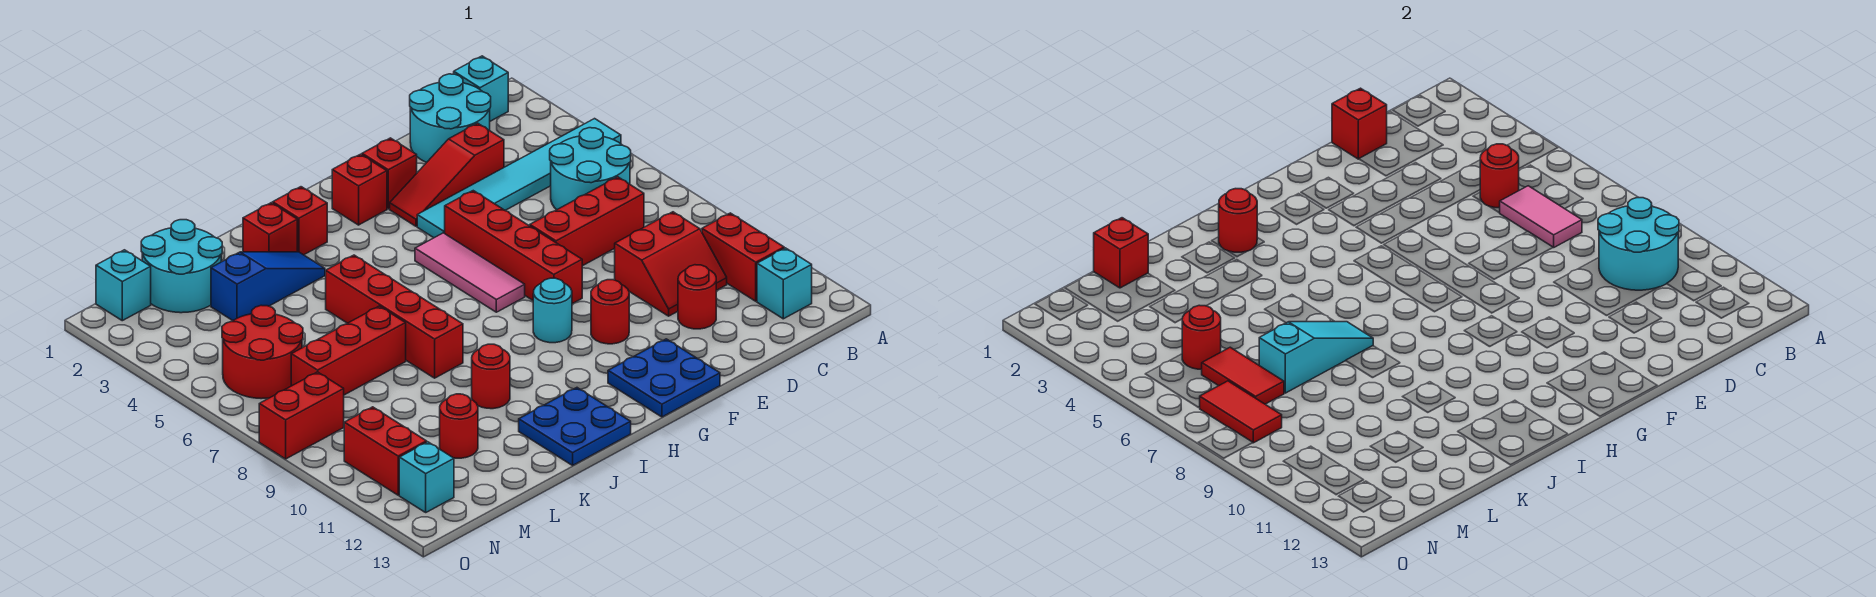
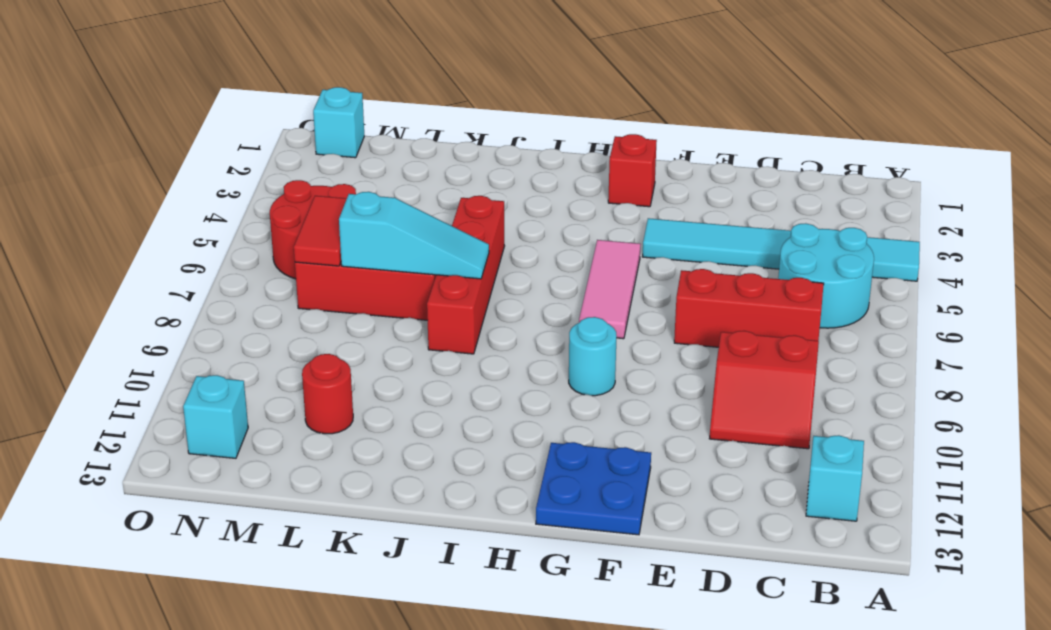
none -> cyan 1x1 brick [454,56,508,121]
none -> red 1x2 brick [702,213,784,301]
none -> cyan 2x2 round brick [410,74,491,163]
none -> red 1x3 slope [390,123,504,226]

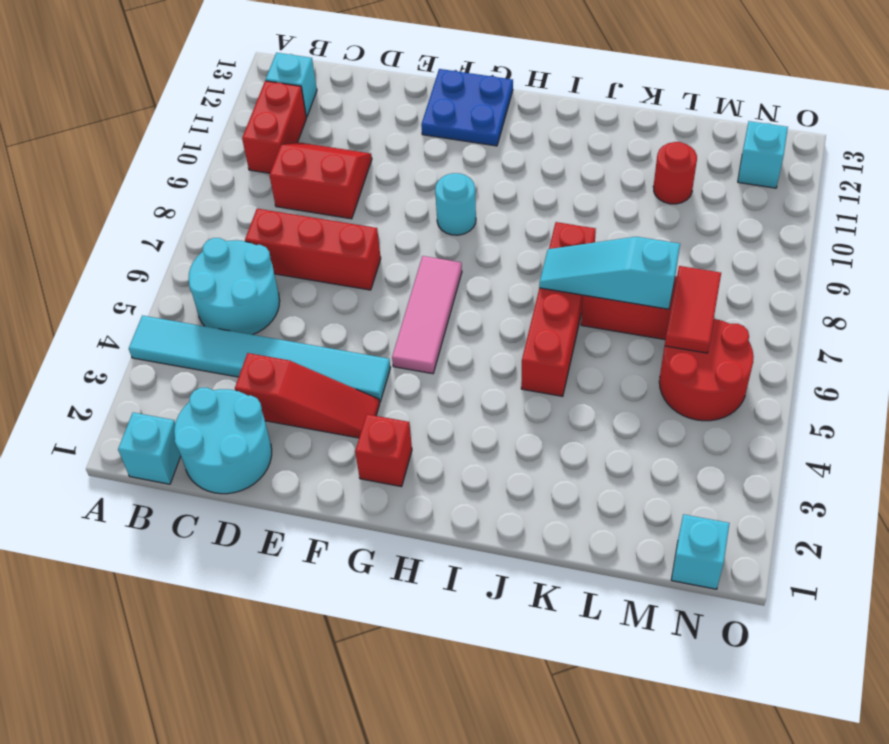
none -> red 1x1 round brick [678,265,716,329]
none -> red 1x1 brick [362,138,417,209]
none -> red 1x4 brick [445,191,582,304]
none -> red 1x1 round brick [591,280,629,344]

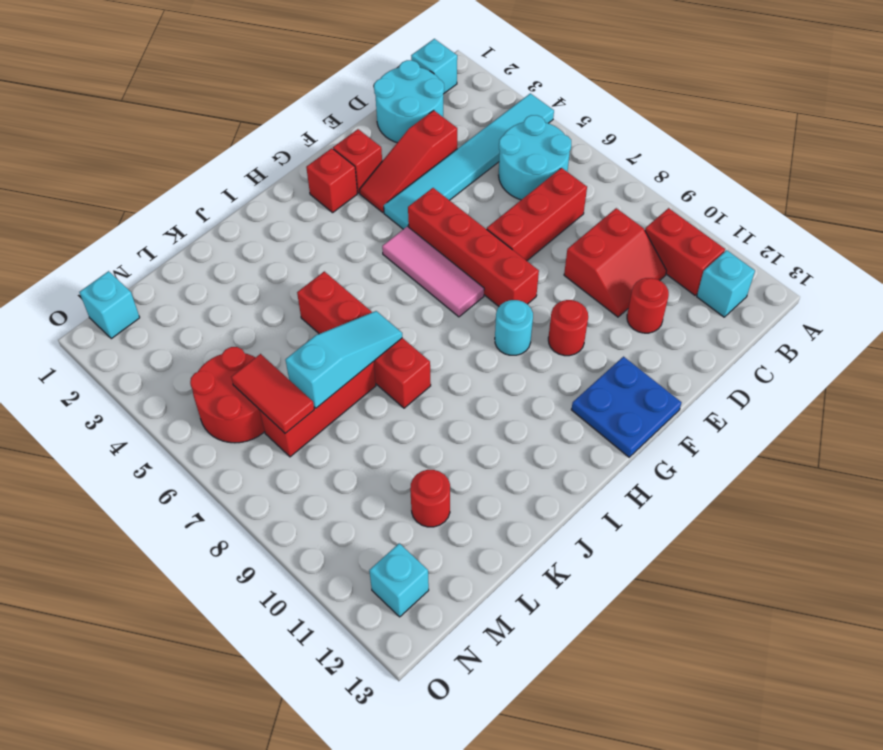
none -> red 1x1 brick [273,187,327,255]
none -> blue 2x2 plate [519,388,631,465]
none -> red 1x1 brick [243,203,297,252]
none -> blue 1x3 slope [211,252,325,321]

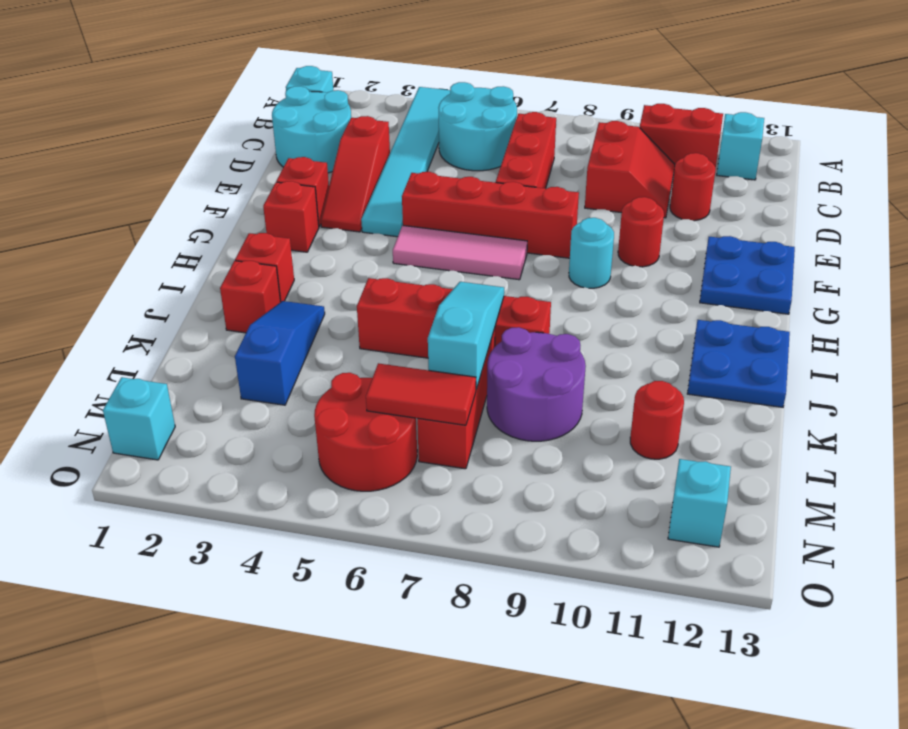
purple 2x2 round brick [487,327,586,441] -> none
none -> red 1x1 round brick [472,344,510,409]
none -> cyan 2x2 round brick [141,220,222,313]
none -> red 1x2 brick [259,372,344,459]
none -> red 1x2 brick [344,407,427,495]

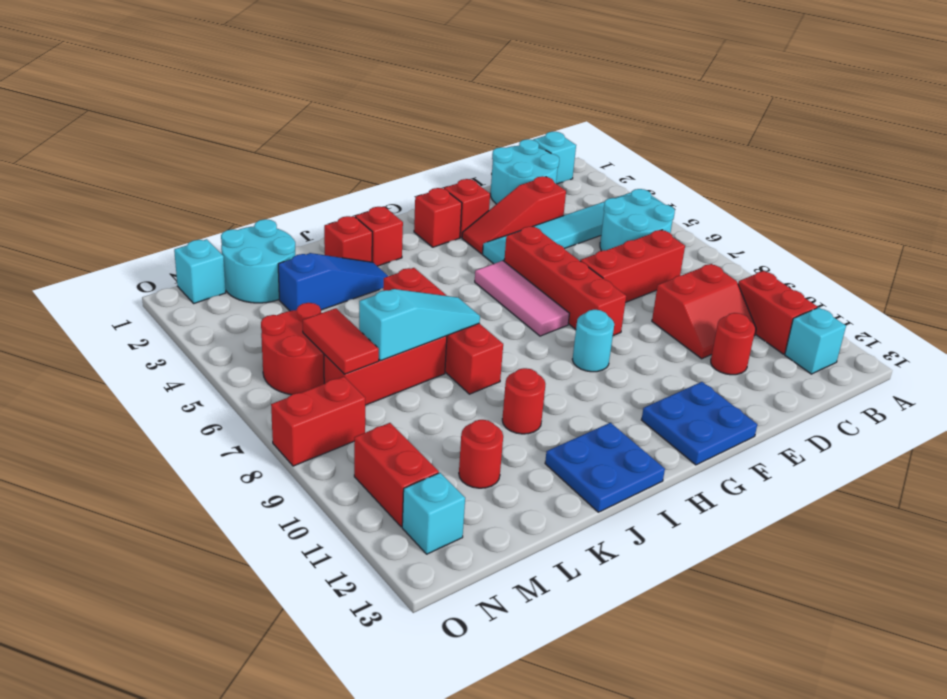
none -> red 1x1 round brick [591,280,629,344]
none -> cyan 2x2 round brick [1598,198,1679,290]
none -> red 1x1 round brick [1480,144,1519,208]
none -> pink 1x2 tile [1500,186,1582,248]

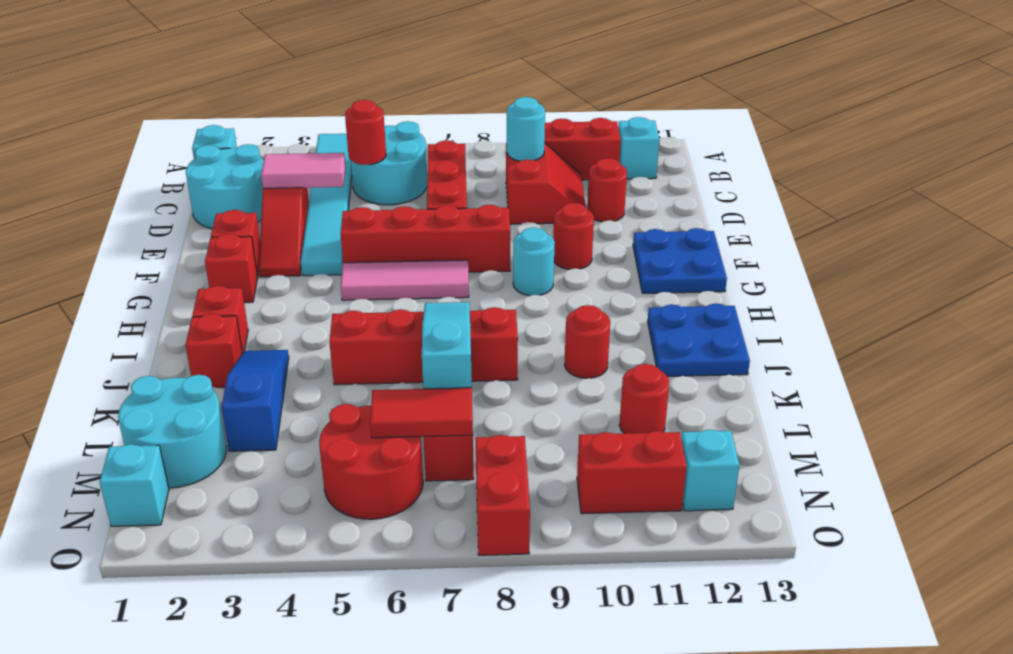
cyan 1x1 round brick [507,97,545,161] -> cyan 2x2 round brick [1598,198,1679,290]
pink 1x2 tile [261,153,345,188] -> pink 1x2 tile moved to [1500,186,1582,248]
none -> red 1x1 brick [1332,88,1387,159]
none -> red 1x1 round brick [1219,189,1257,252]
none -> red 1x1 brick [1094,218,1148,288]
none -> red 1x1 round brick [1182,305,1221,369]

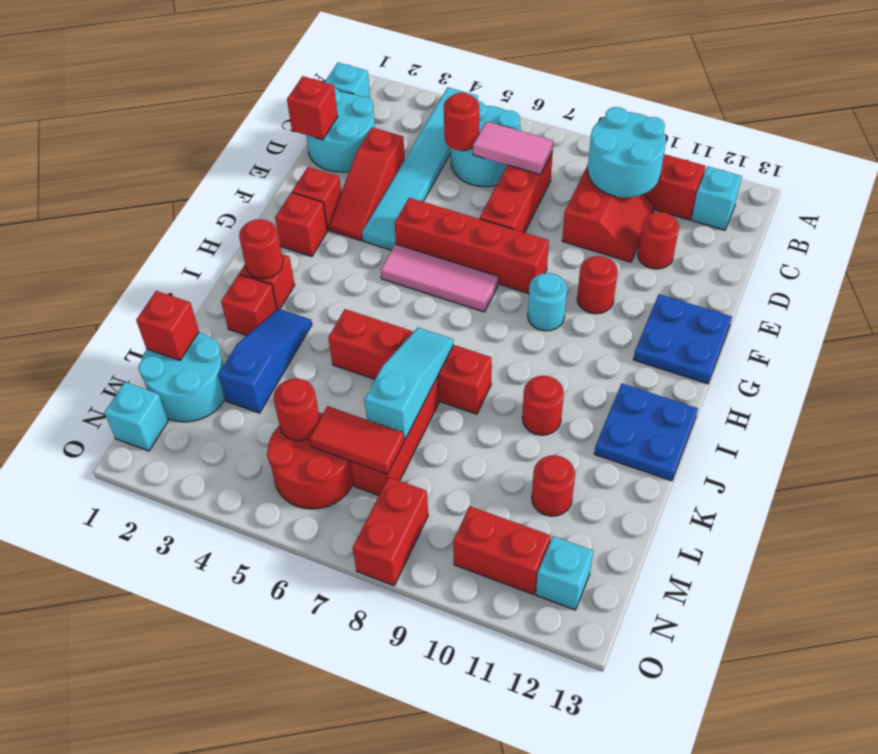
none -> red 1x2 tile [1200,381,1282,443]

